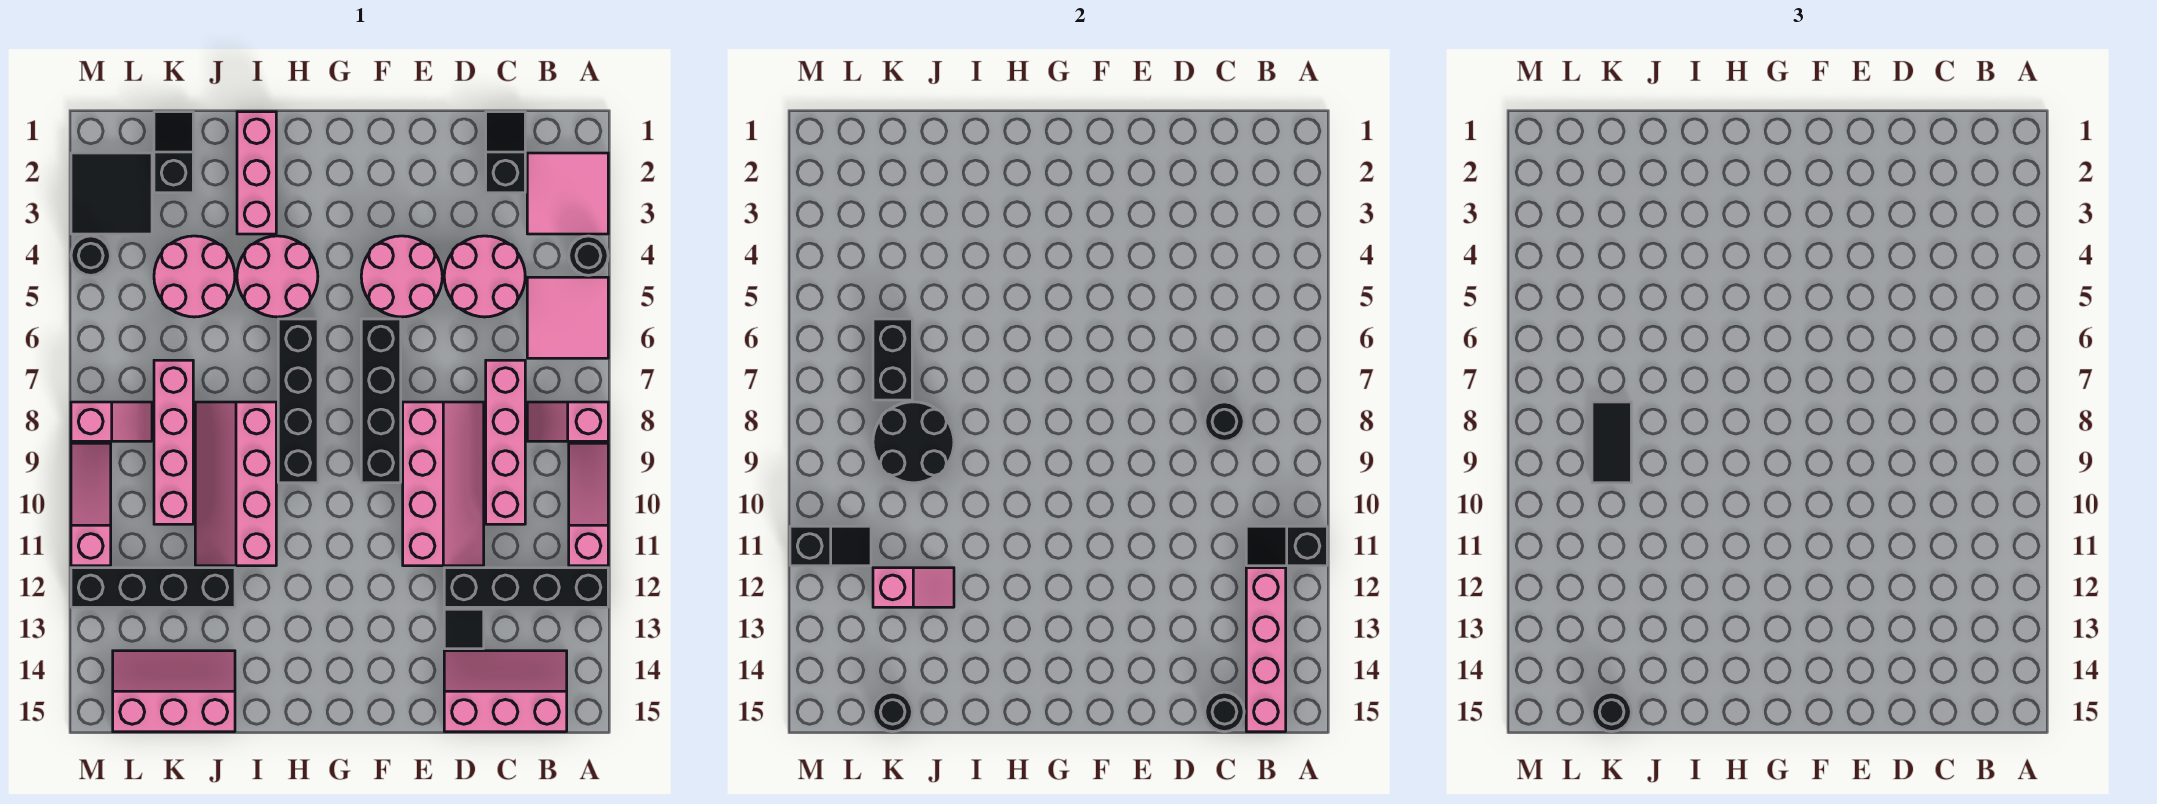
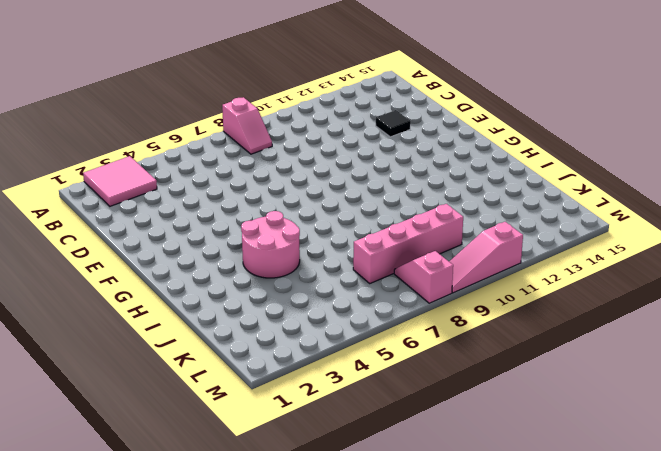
none -> black 1x1 round brick [569,236,608,275]
none -> pink 2x2 tile [527,277,608,358]
none -> pink 1x3 slope [569,443,608,566]
none -> black 1x4 brick [444,568,608,607]

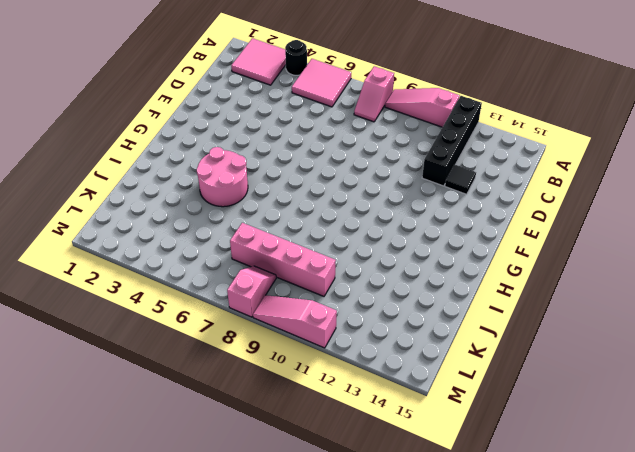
none -> pink 2x3 slope [444,651,567,732]
none -> black 1x2 slope [486,112,525,193]
none -> pink 2x2 round brick [444,236,525,317]
none -> pink 1x4 brick [486,360,525,524]

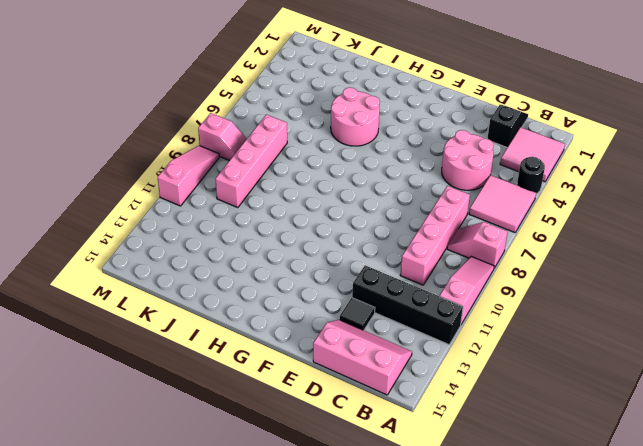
none -> pink 2x4 slope [403,402,484,566]
none -> pink 2x2 round brick [361,236,442,317]
none -> black 1x4 brick [361,319,401,483]
none -> black 1x4 brick [278,319,318,483]

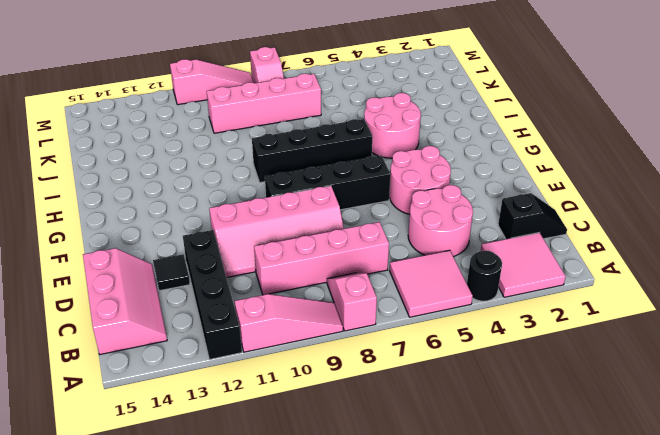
none -> pink 1x3 brick [237,112,276,234]
none -> pink 2x4 slope [195,402,276,566]
none -> pink 2x2 round brick [154,236,235,317]
none -> black 1x4 brick [71,568,235,607]

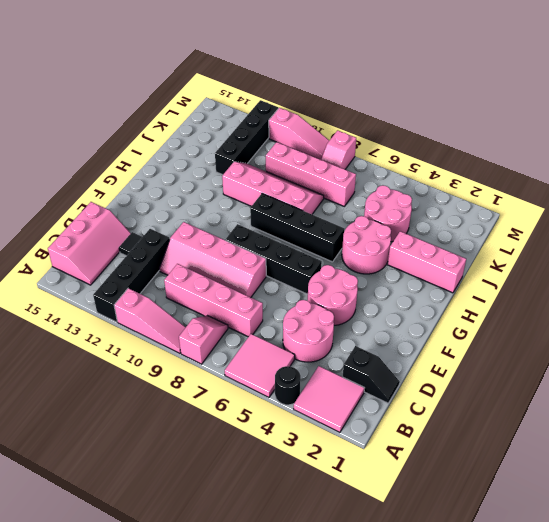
none -> pink 2x3 slope [113,651,235,732]
none -> black 1x2 slope [154,112,193,193]
none -> black 2x2 tile [71,153,152,234]
none -> black 1x1 round brick [71,236,110,275]

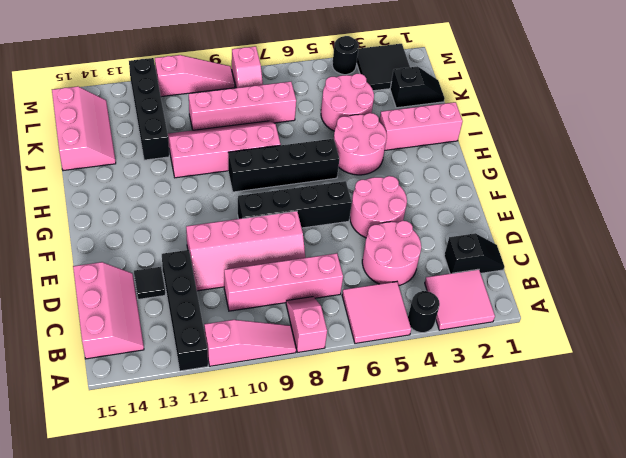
none -> black 1x2 slope [1246,526,1327,566]
none -> pink 1x4 brick [1246,568,1286,732]
none -> black 1x1 round brick [1205,402,1244,441]
none -> black 1x1 round brick [1205,692,1244,732]

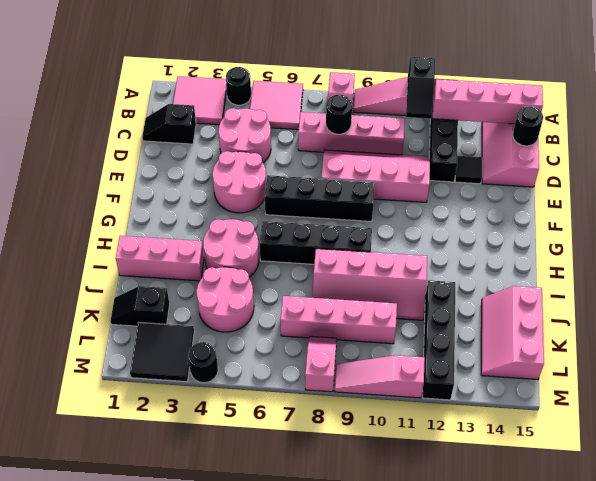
none -> black 2x2 round brick [873,402,954,483]
none -> pink 1x2 slope [873,568,954,607]
none -> black 1x2 brick [873,319,912,400]
none -> black 1x1 round brick [873,692,912,732]

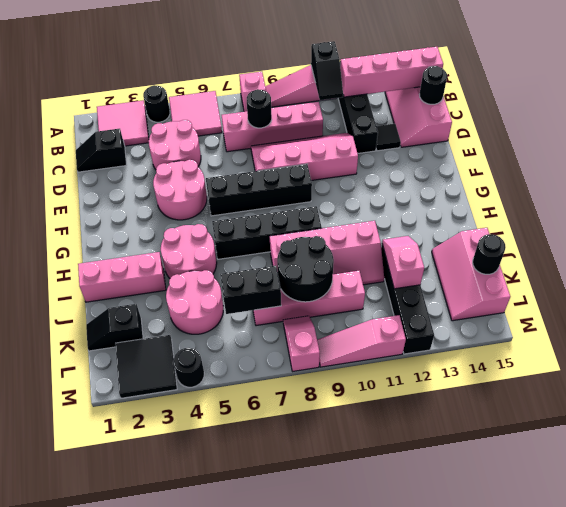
none -> black 1x2 slope [790,526,871,566]
none -> black 1x2 tile [1592,402,1631,483]
none -> black 1x1 round brick [1592,692,1631,732]

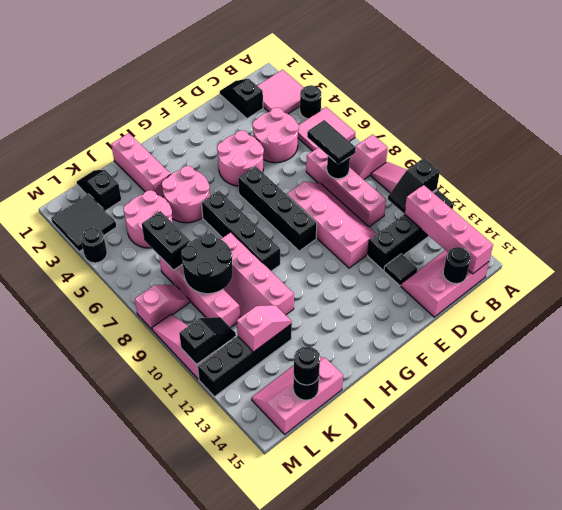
black 1x2 tile [307,120,356,164] -> black 1x2 tile moved to [1592,402,1631,483]

